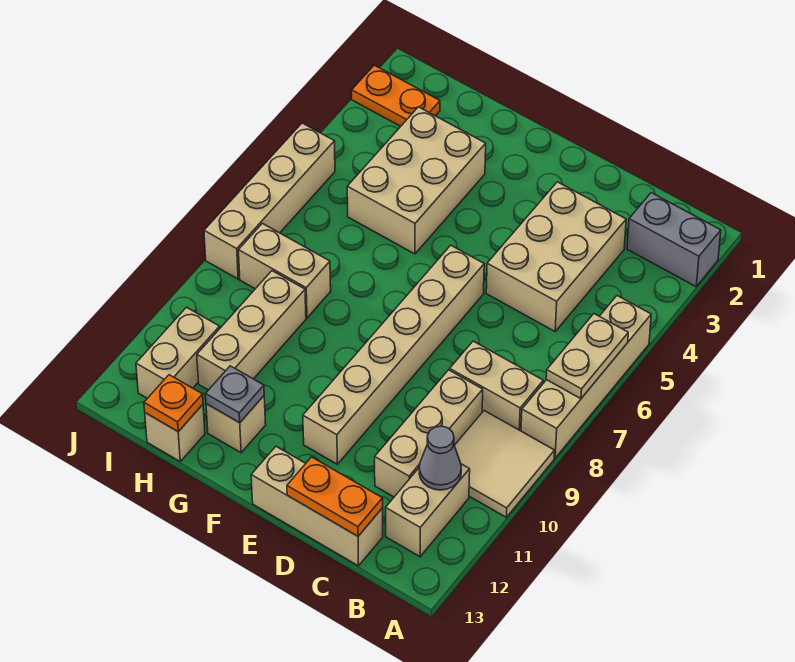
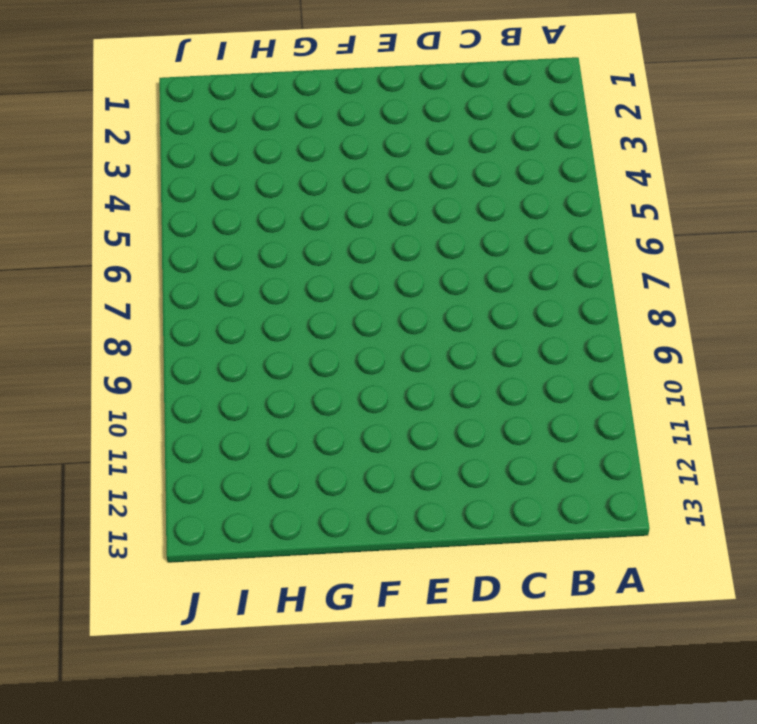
none -> grey 1x2 brick [627,193,721,286]
none -> tan 1x4 brick [521,296,651,458]
none -> tan 2x2 tile [454,411,555,517]

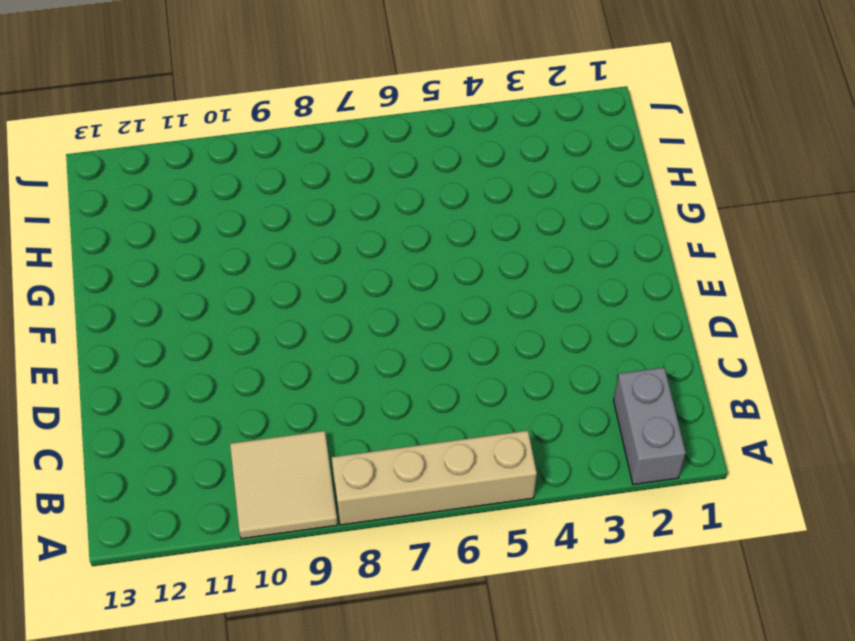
none -> tan 1x2 brick [450,341,543,431]
none -> tan 1x2 brick [386,464,470,557]
none -> tan 2x3 brick [486,182,626,331]

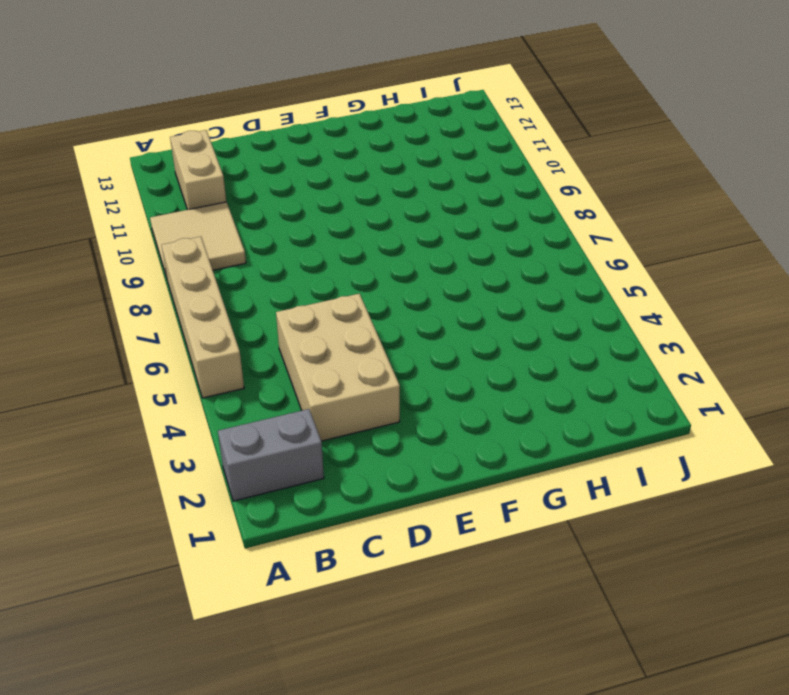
none -> tan 1x2 brick [450,341,543,431]
none -> tan 1x3 brick [375,370,483,497]
none -> tan 1x3 brick [251,447,383,566]

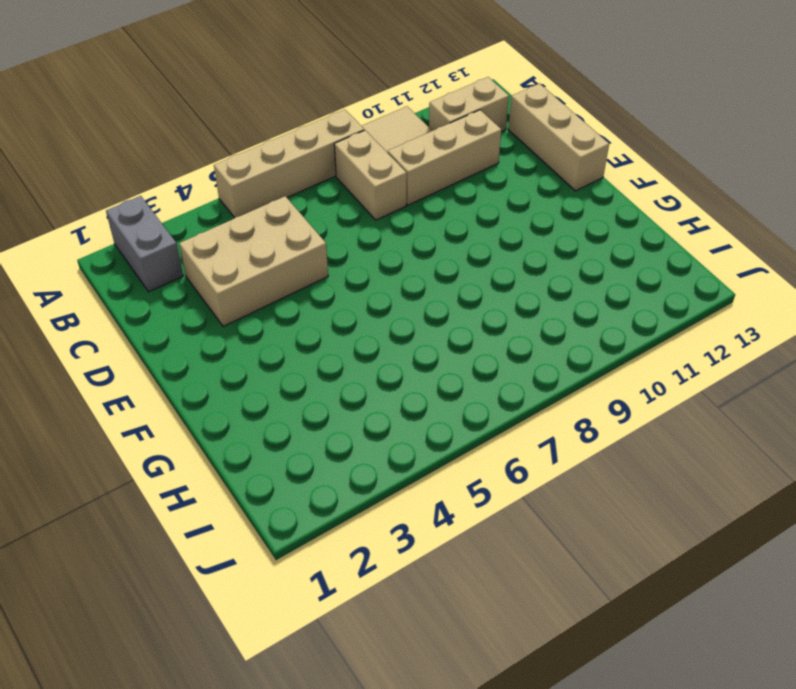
none -> tan 1x6 brick [303,245,484,464]
none -> tan 2x3 brick [347,107,486,254]
none -> tan 1x1 brick [206,396,266,453]

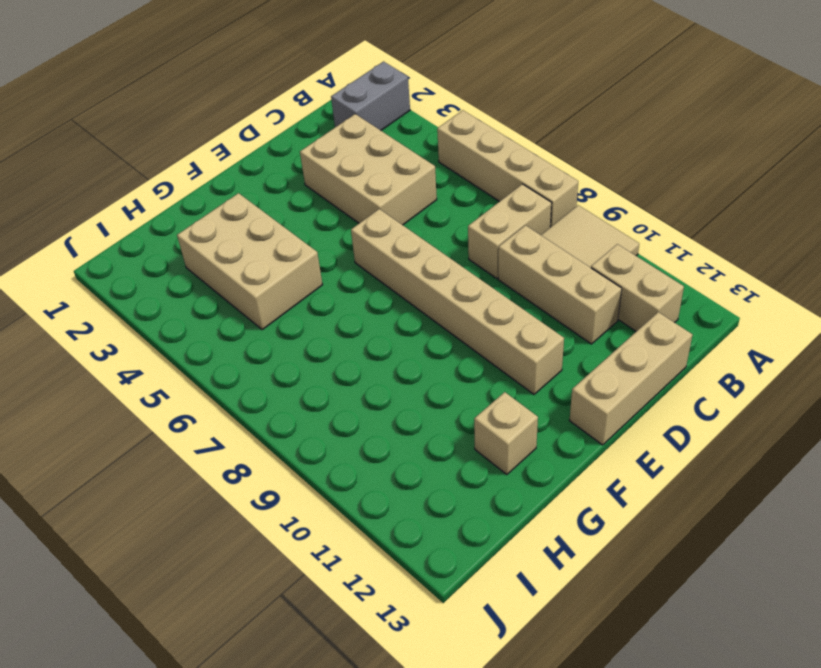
none -> tan 1x2 brick [239,223,331,318]
none -> tan 1x3 brick [197,271,306,390]
none -> tan 1x1 brick [145,405,205,461]

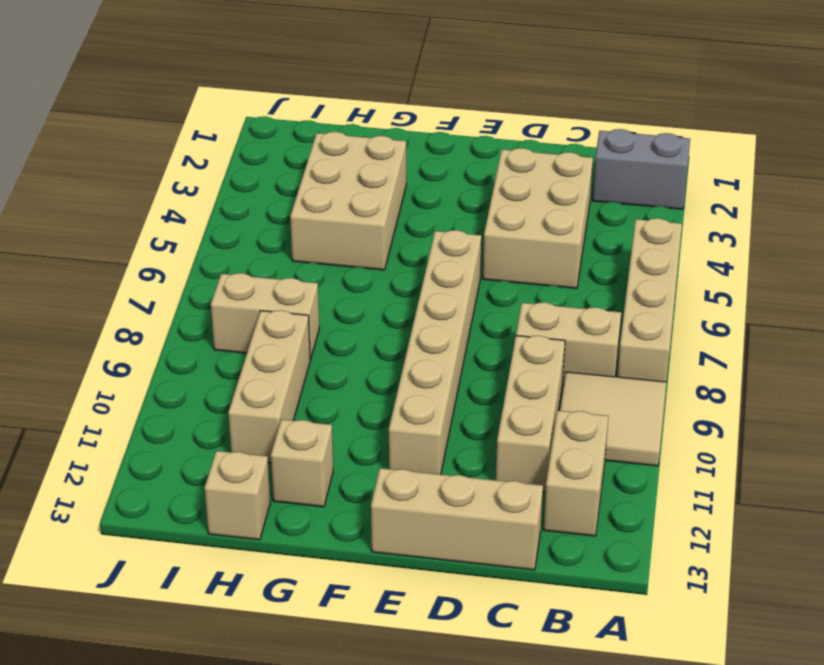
none -> orange 1x2 plate [352,65,440,126]
none -> tan 1x2 brick [136,307,220,398]
none -> tan 1x4 brick [204,123,335,279]

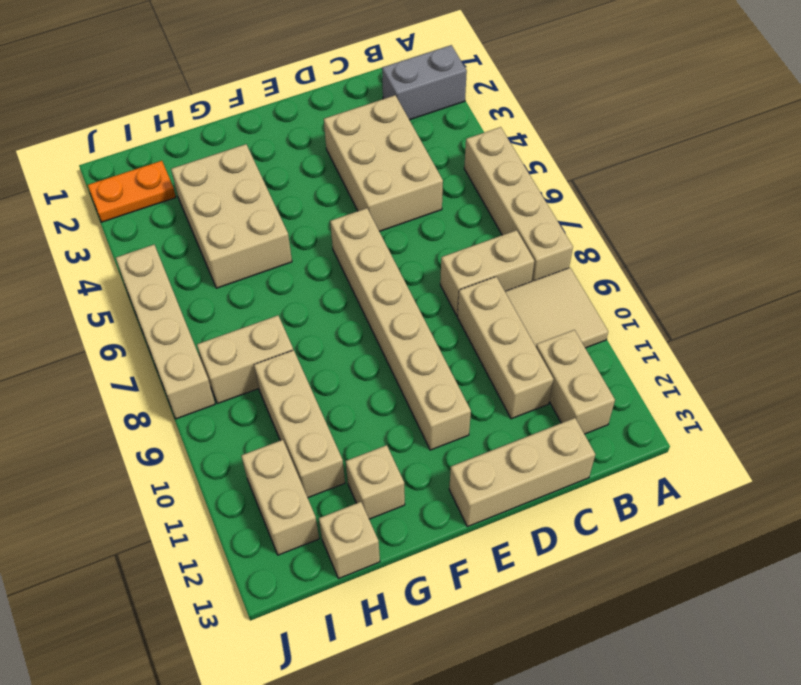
none -> tan 1x2 plate [546,314,628,399]
none -> grey 1x1 cone [419,426,461,490]
none -> orange 1x2 plate [287,457,383,536]

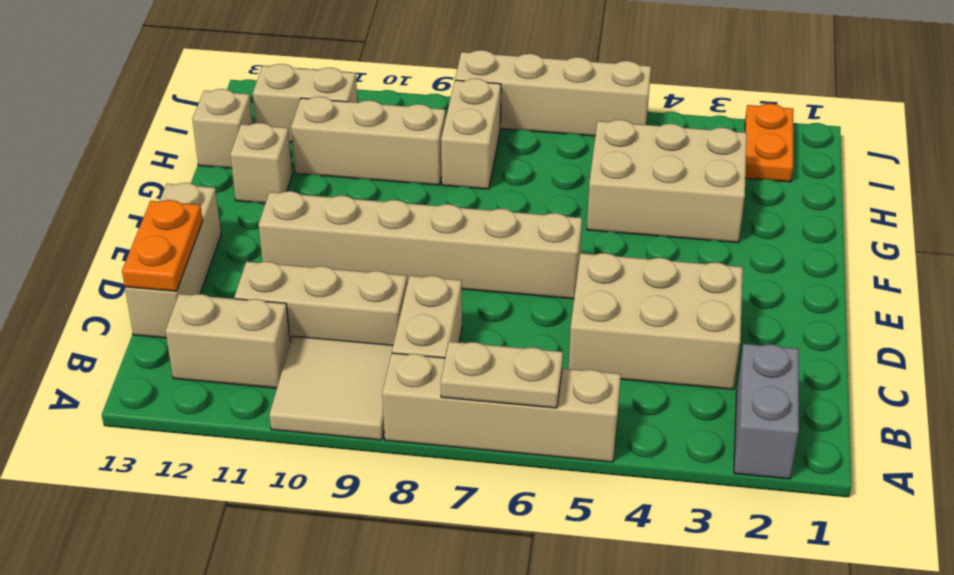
none -> grey 1x1 cone [419,426,461,490]
none -> grey 1x1 plate [206,366,264,423]
none -> orange 1x1 plate [144,375,203,432]

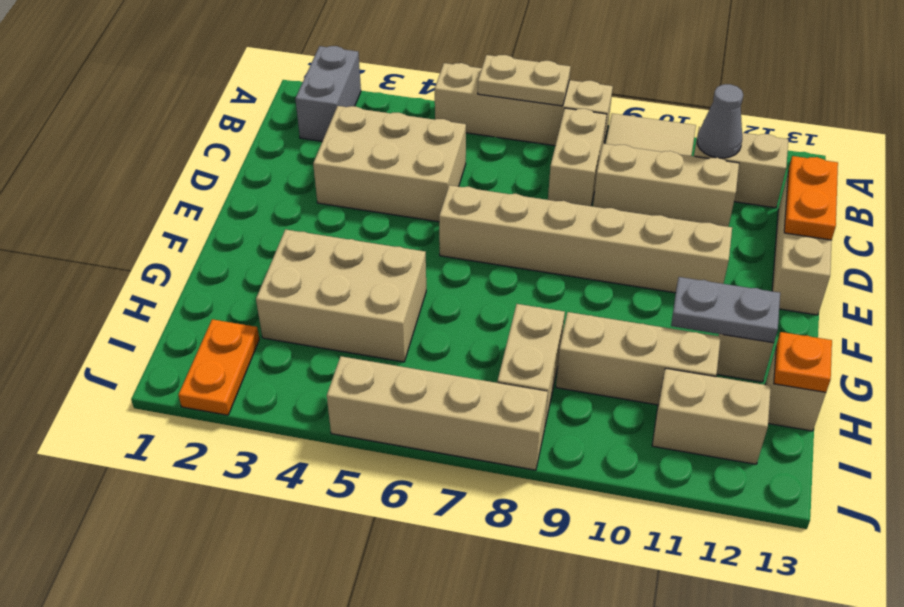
grey 1x2 plate [671,277,780,343] -> grey 1x1 plate [206,366,264,423]

